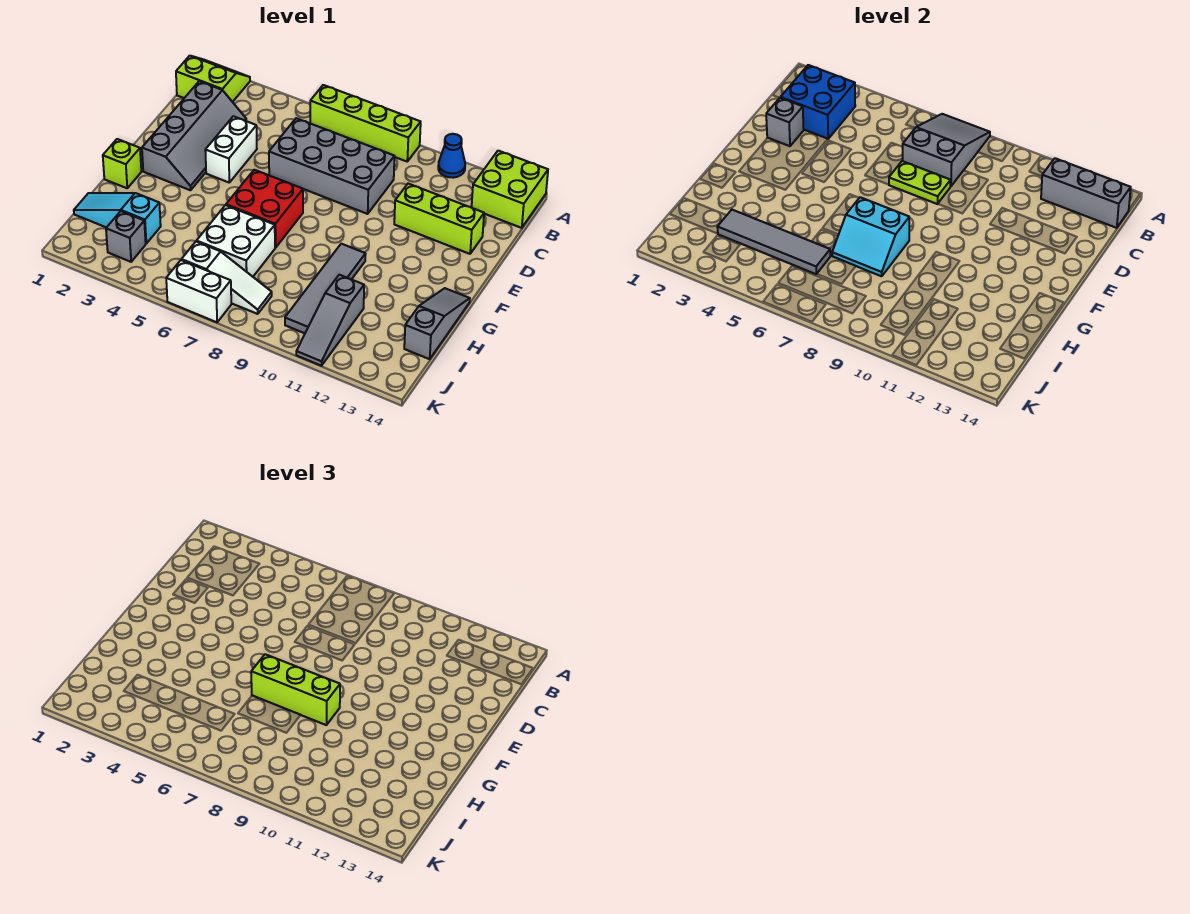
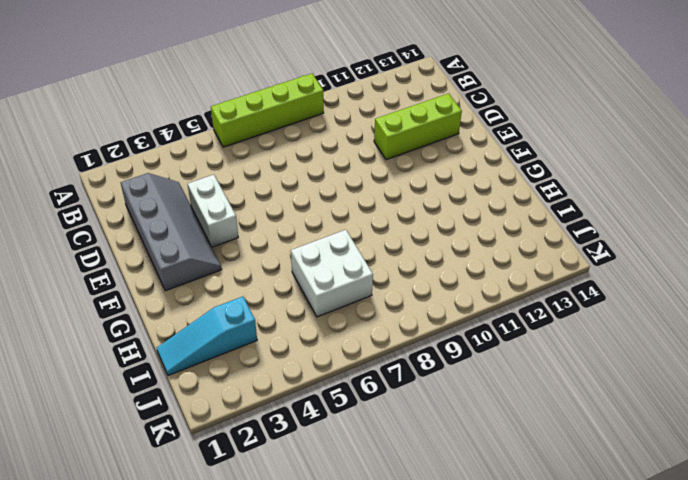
none -> lime 2x2 slope [176,56,250,102]
none -> blue 1x1 cone [438,134,465,178]
none -> lime 2x2 brick [472,151,548,228]

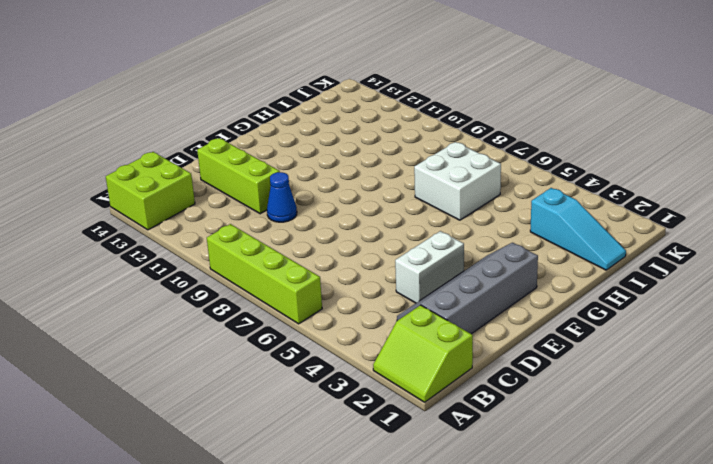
blue 1x1 cone [267,172,297,222] -> blue 1x1 cone moved to [438,134,465,178]
none -> grey 2x4 brick [269,118,395,214]
none -> red 2x2 brick [226,170,303,248]
none -> lime 1x1 brick [103,139,141,188]

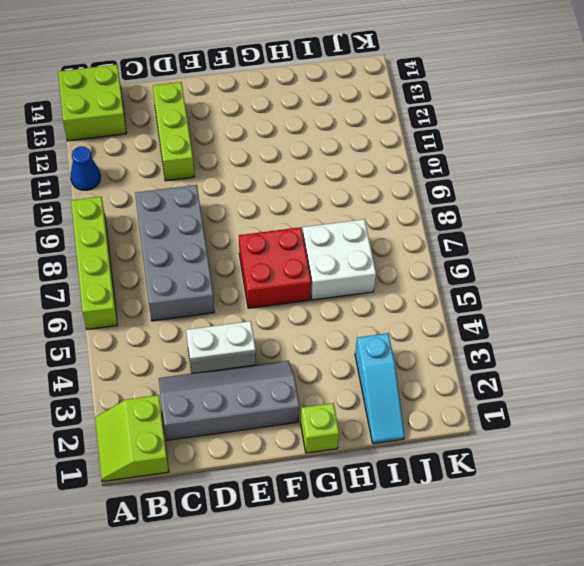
none -> grey 1x4 tile [285,244,366,333]
none -> grey 1x3 slope [404,288,470,359]
none -> grey 1x3 slope [296,275,364,366]

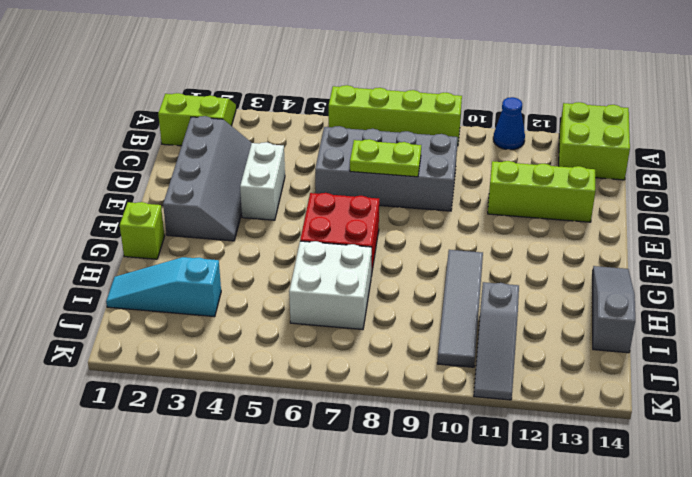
none -> grey 1x1 brick [106,211,146,262]
none -> white 1x3 slope [182,242,272,314]
none -> white 1x2 brick [166,260,231,322]

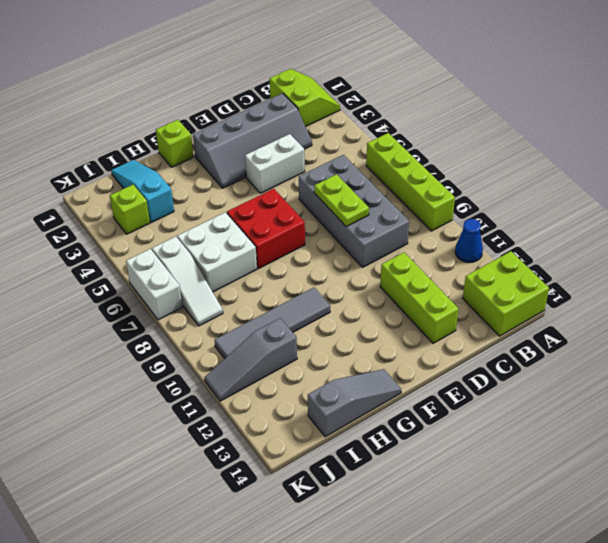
lime 1x1 brick [110,185,150,234] -> grey 1x1 brick [106,211,146,262]
none -> grey 2x3 slope [903,114,990,186]
none -> blue 2x2 brick [781,65,855,139]
none -> grey 1x3 brick [1041,158,1131,228]

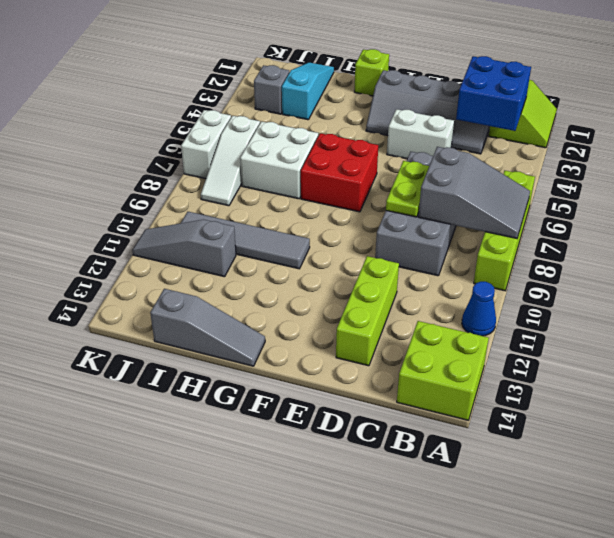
none -> grey 1x3 brick [1041,158,1131,228]
none -> grey 1x1 brick [766,98,804,146]
none -> cyan 2x2 slope [832,197,909,276]

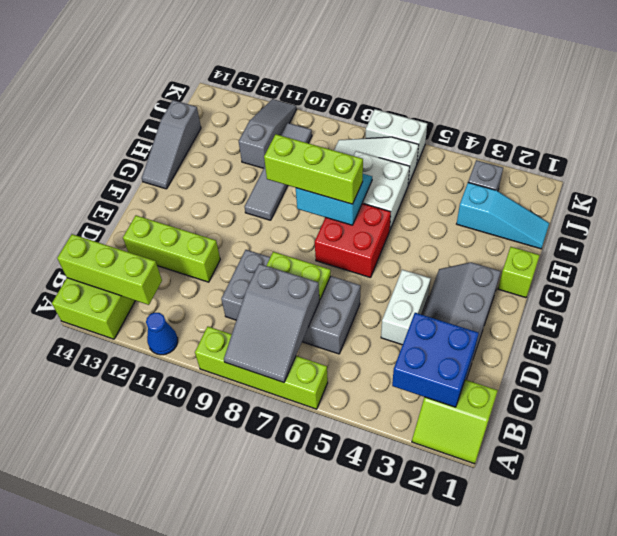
lime 1x3 brick [57,234,162,305] -> grey 1x3 brick [1041,158,1131,228]
none -> grey 1x1 brick [766,98,804,146]
none -> grey 1x4 tile [717,210,830,274]

